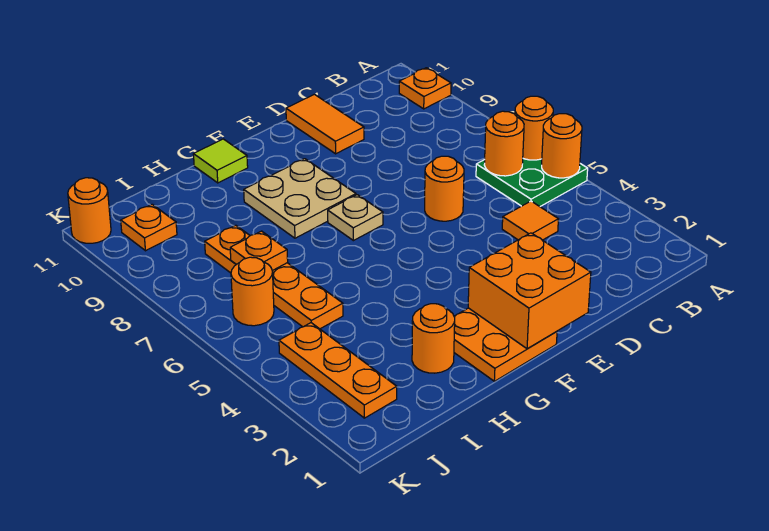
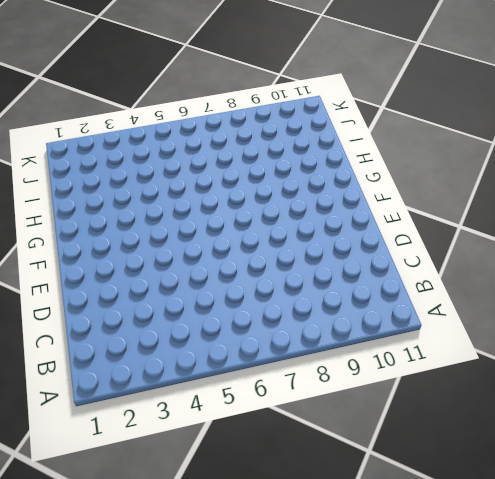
none -> green 2x2 plate [476,159,588,206]
none -> orange 1x1 plate [399,68,451,109]
none -> orange 1x1 tile [502,201,558,240]

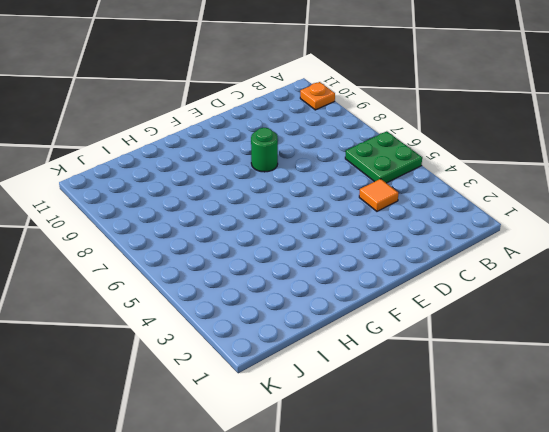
green 1x1 round brick [251,128,278,172] -> none
none -> orange 1x1 round brick [425,156,464,221]
none -> orange 1x2 tile [286,94,364,154]
none -> orange 2x2 plate [454,308,557,381]

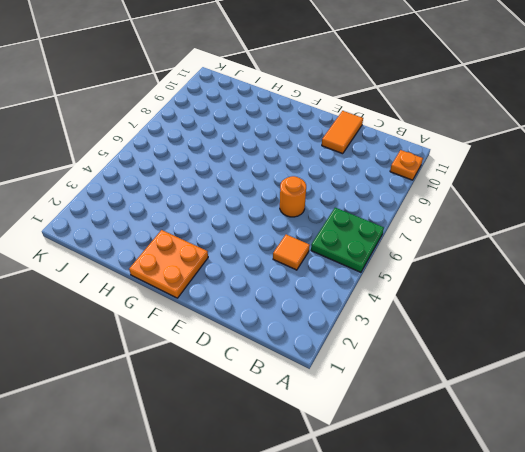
none -> tan 1x1 plate [328,195,383,241]
none -> tan 2x2 plate [244,159,356,238]
none -> lime 1x1 tile [193,139,248,183]

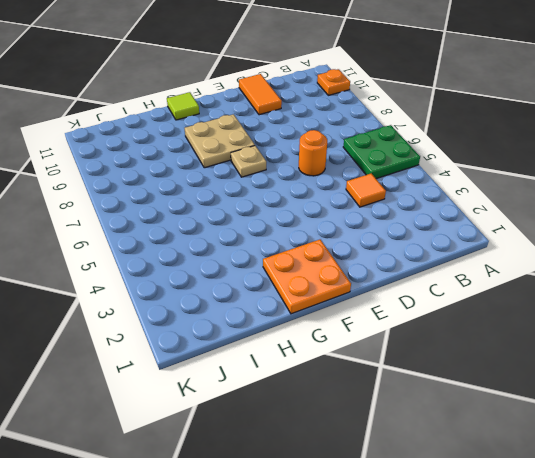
none -> orange 1x1 round brick [412,304,455,373]
none -> orange 1x4 plate [205,225,343,329]
none -> orange 1x3 plate [279,323,397,418]

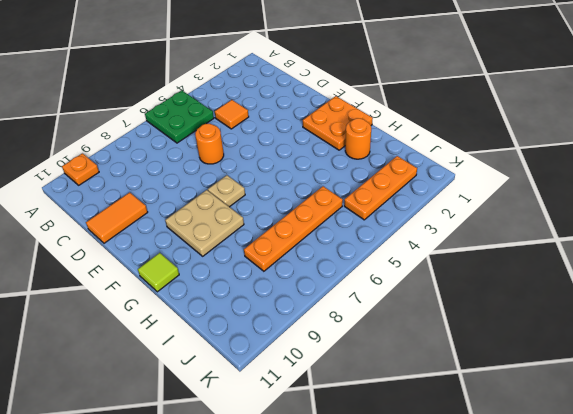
none -> orange 1x1 round brick [231,257,274,326]
none -> orange 1x1 plate [121,204,177,251]
none -> orange 1x1 round brick [68,178,111,243]

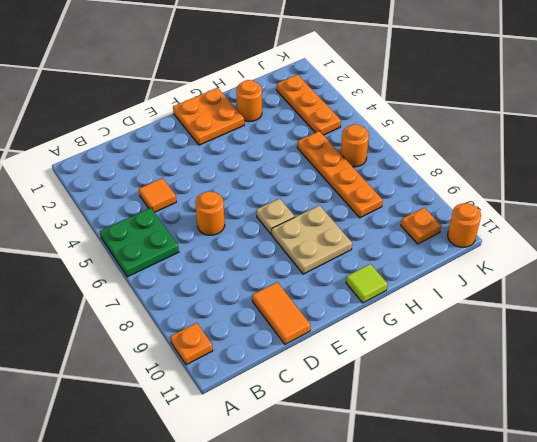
none -> orange 1x1 round brick [542,114,582,178]
none -> orange 1x1 round brick [515,96,553,160]
none -> orange 1x1 round brick [484,111,524,176]

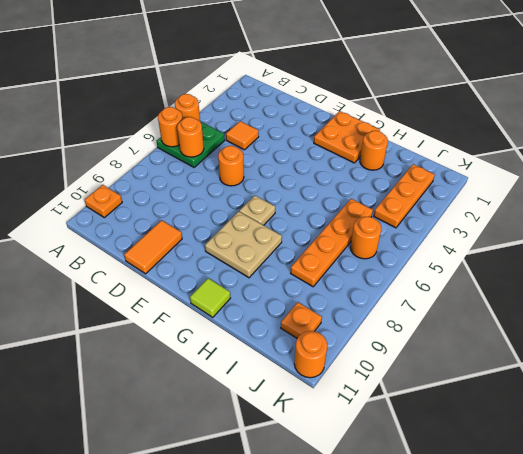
none -> orange 2x2 brick [468,233,591,349]
none -> orange 1x1 plate [230,231,288,271]

